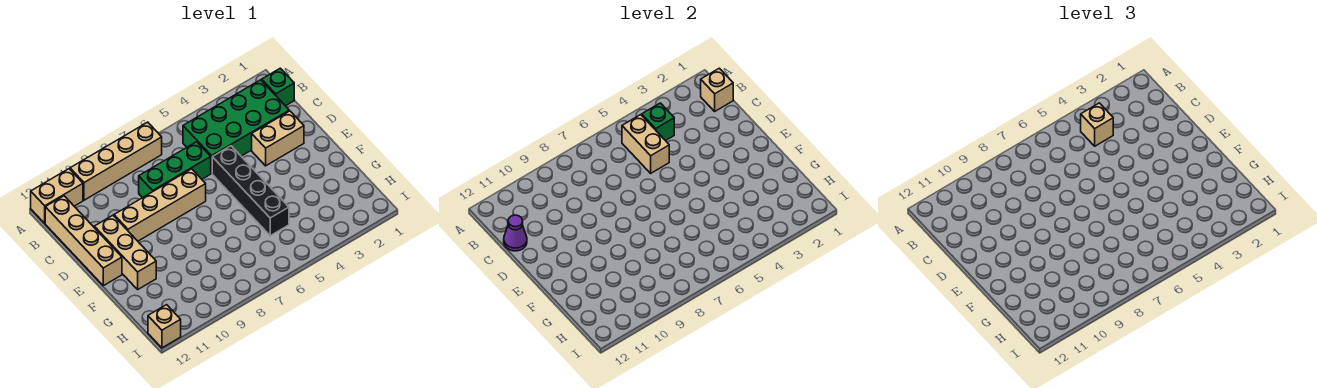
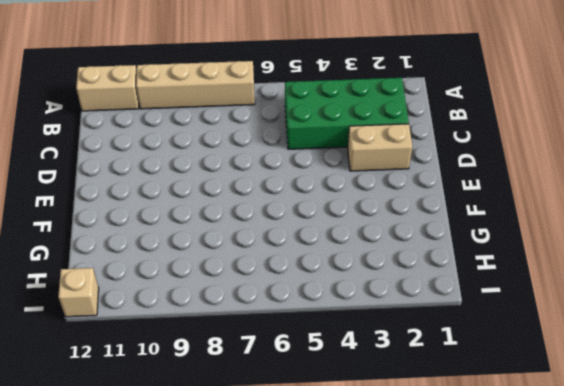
none -> green 1x1 brick [262,68,294,106]
none -> tan 1x4 brick [45,196,122,286]
none -> green 1x3 brick [139,142,211,198]

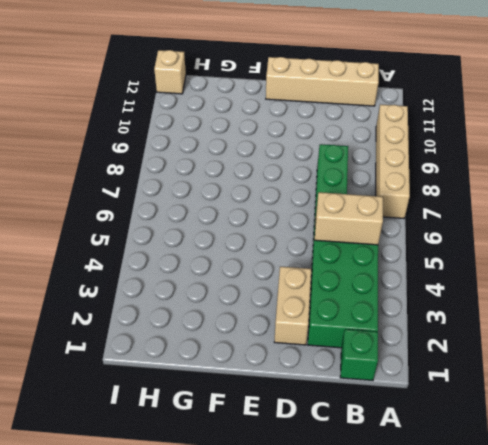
none -> tan 1x2 brick [31,169,83,223]
none -> black 1x4 brick [212,146,289,236]
none -> tan 1x4 brick [114,169,206,241]

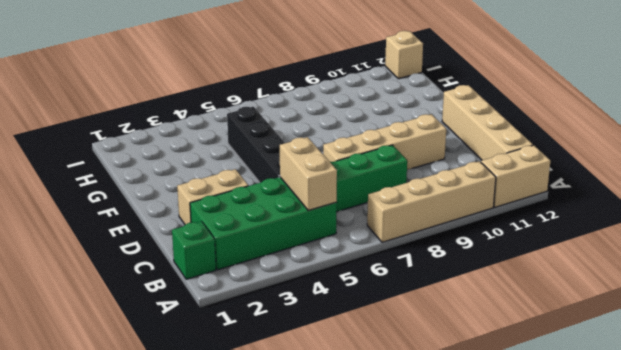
none -> tan 1x3 brick [94,215,156,289]
none -> tan 1x1 brick [701,68,733,111]
none -> green 1x1 brick [642,103,674,141]

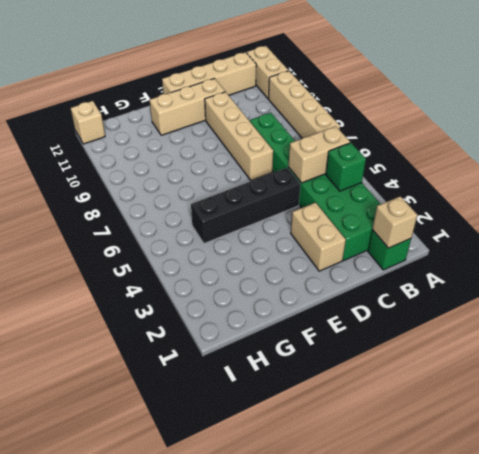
none -> purple 1x1 cone [504,215,527,251]
none -> tan 1x1 brick [1081,103,1113,146]

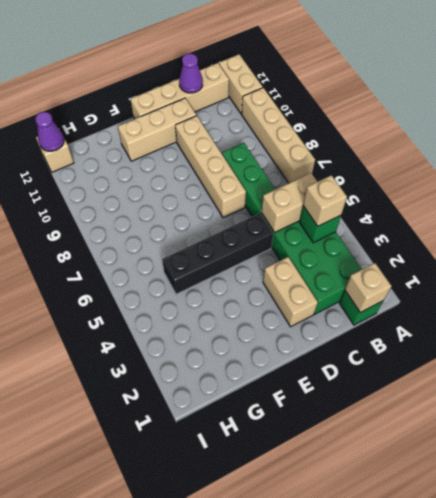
purple 1x1 cone [35,112,64,151] -> none

